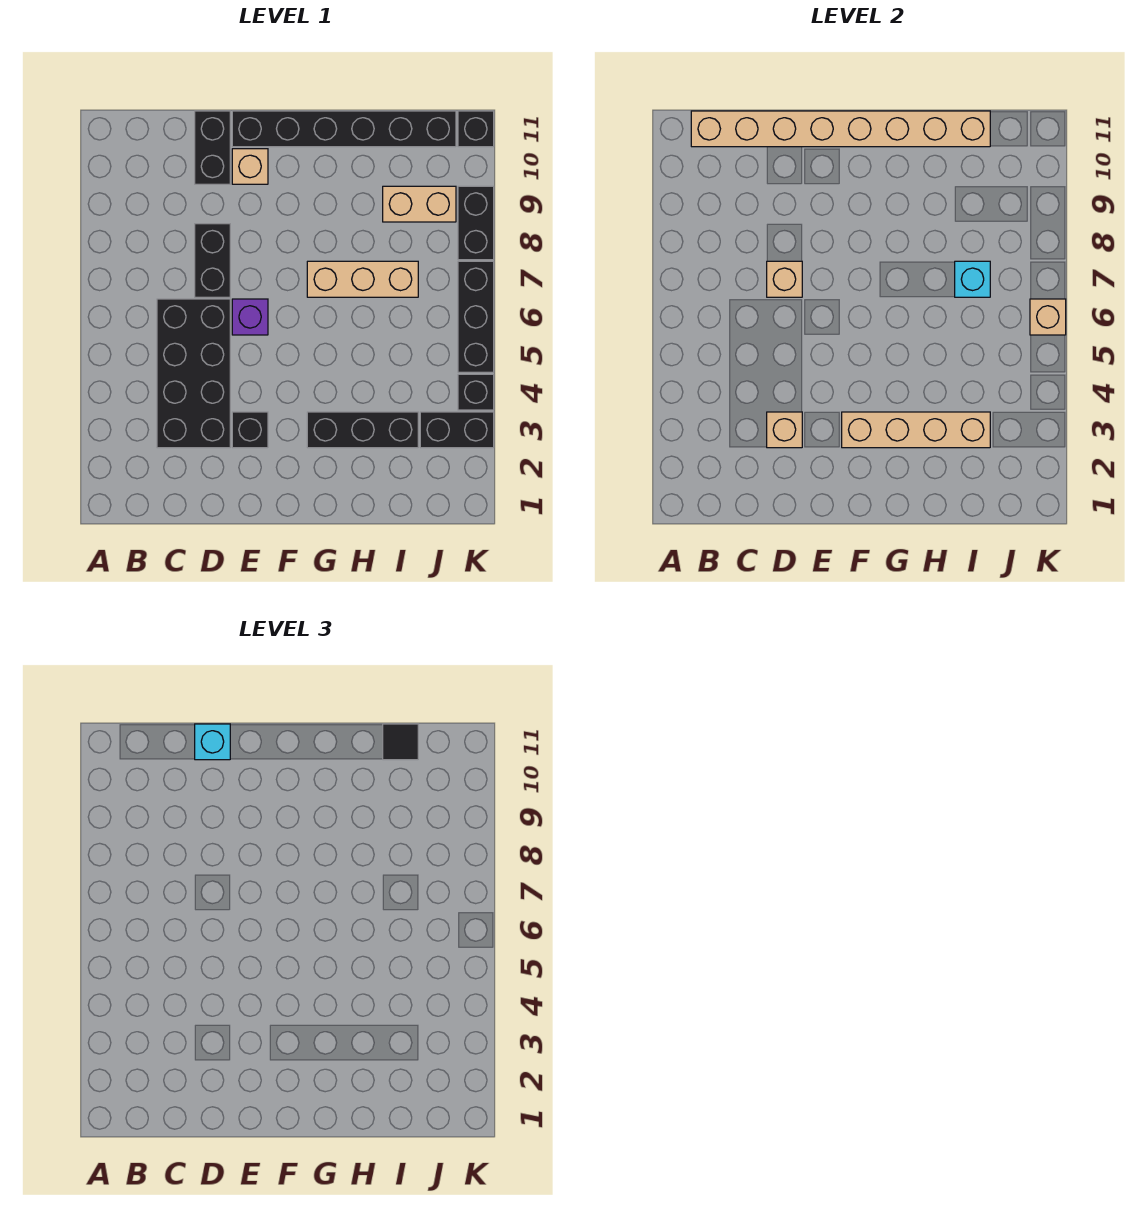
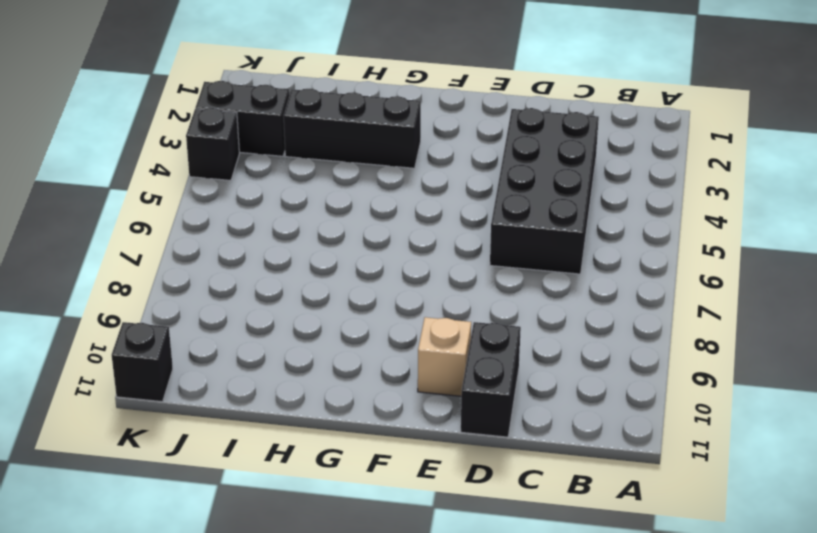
none -> black 1x2 brick [195,224,230,297]
none -> black 1x1 brick [232,412,268,448]
none -> purple 1x1 brick [232,299,268,335]

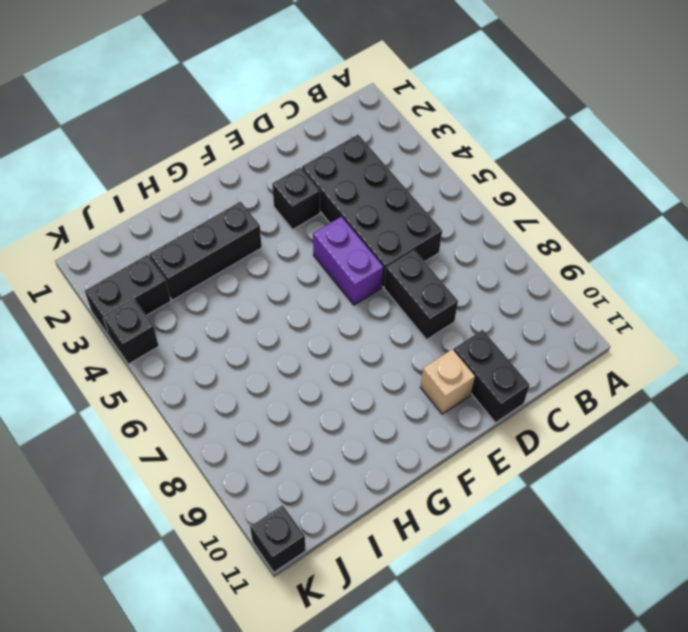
purple 1x2 brick [313,217,383,305] -> purple 1x1 brick [232,299,268,335]
none -> black 1x6 brick [232,111,456,147]
none -> tan 1x3 brick [307,261,418,297]
none -> tan 1x2 brick [383,186,456,222]

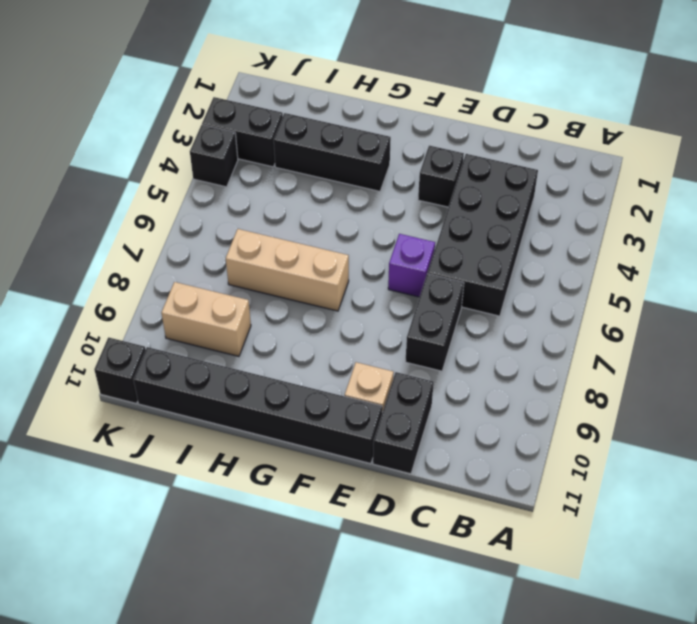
none -> black 1x3 brick [458,261,494,372]
none -> black 1x2 brick [458,186,494,260]
none -> tan 1x8 brick [691,111,990,147]

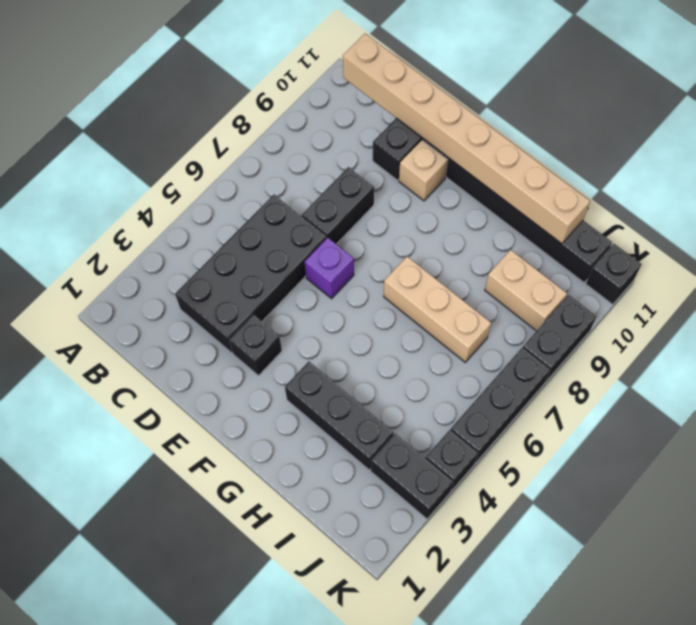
none -> tan 1x1 brick [767,412,802,448]
none -> tan 1x1 brick [767,261,802,297]
none -> tan 1x4 brick [842,412,990,448]

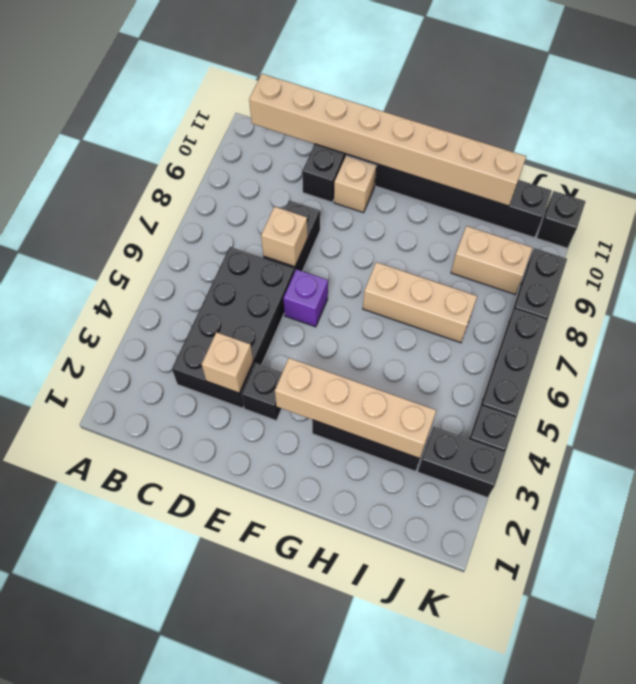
none -> cyan 1x1 brick [955,261,990,297]
none -> tan 1x1 brick [1030,299,1066,335]
none -> cyan 1x1 brick [195,724,230,760]

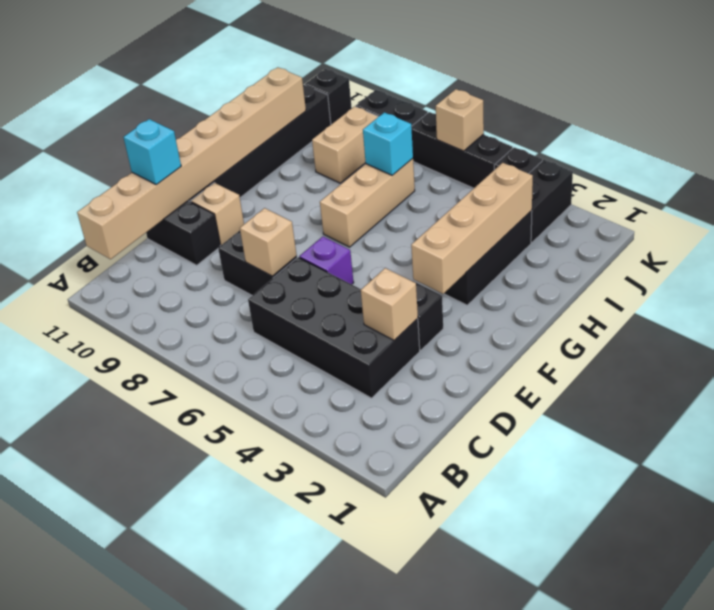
none -> black 1x1 tile [383,724,418,760]

